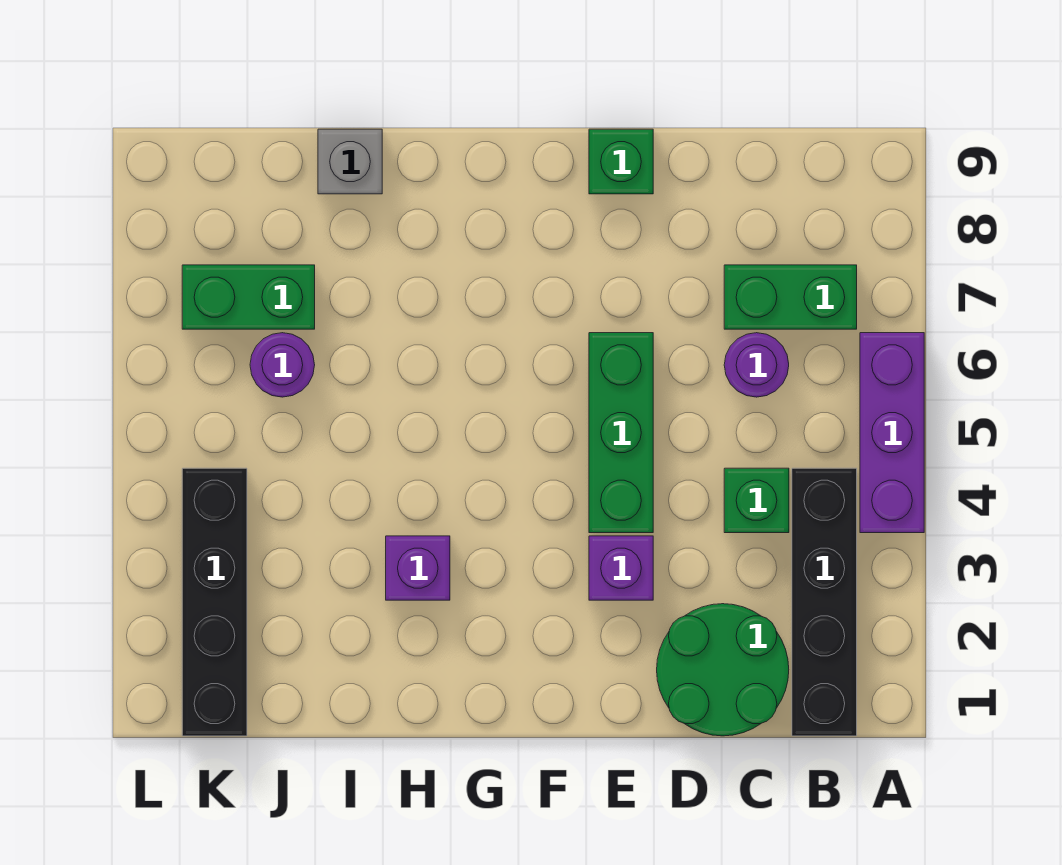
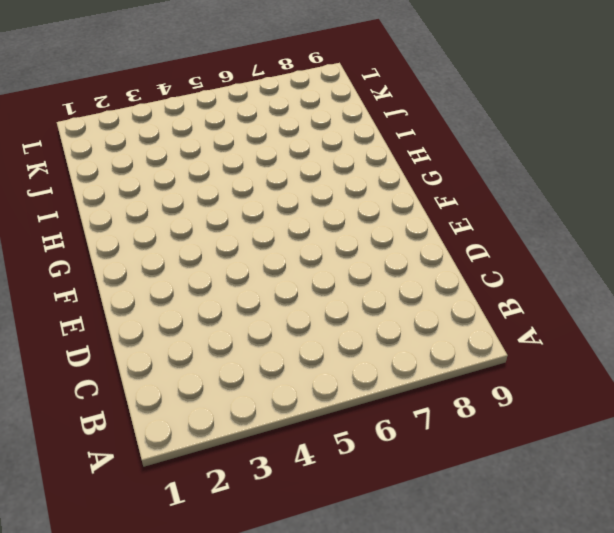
none -> purple 1x3 brick [860,333,924,533]
none -> black 1x4 brick [792,468,857,736]
none -> green 1x2 brick [724,265,857,329]

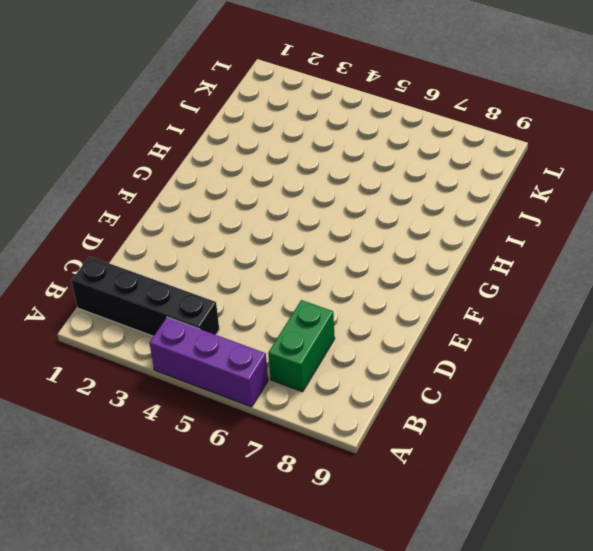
none -> green 2x2 round brick [657,604,789,736]
none -> green 1x1 brick [724,468,789,533]
none -> purple 1x1 round brick [724,333,789,397]

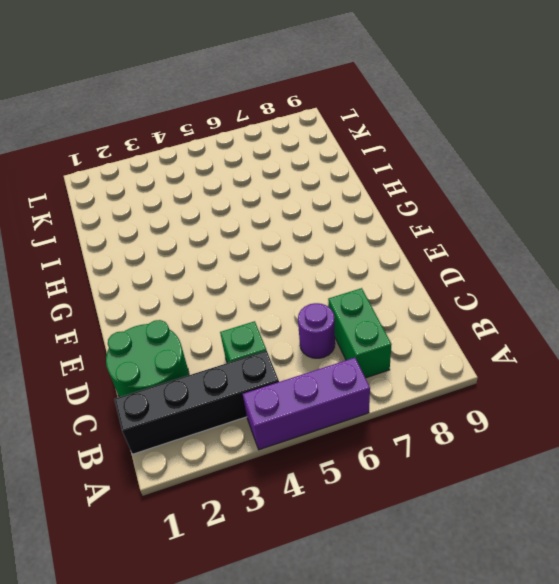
none -> purple 1x1 brick [589,536,653,600]
none -> green 1x3 brick [589,333,653,533]
none -> green 1x1 brick [589,129,653,194]

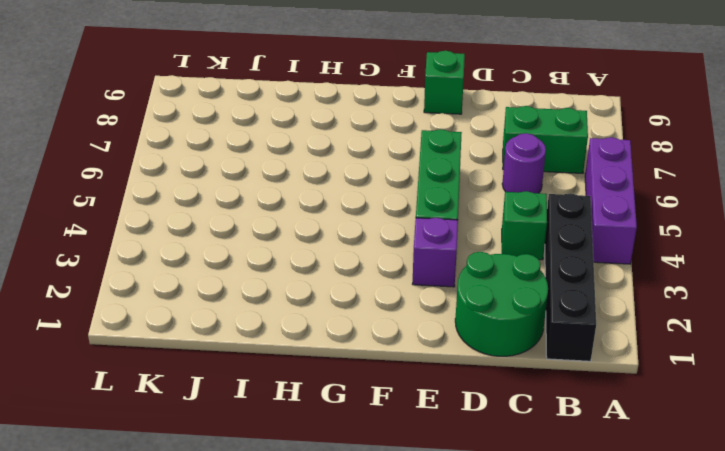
none -> purple 1x1 brick [386,536,450,600]
none -> grey 1x1 brick [318,129,382,194]
none -> purple 1x1 round brick [250,333,315,397]

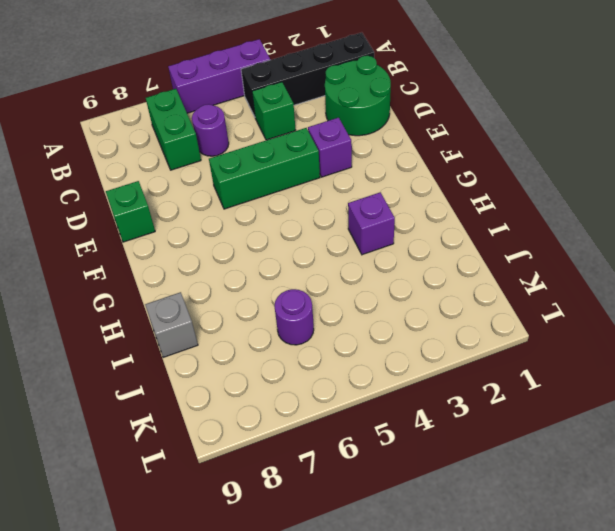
none -> green 1x2 brick [182,265,315,329]
none -> black 1x4 brick [182,468,247,736]

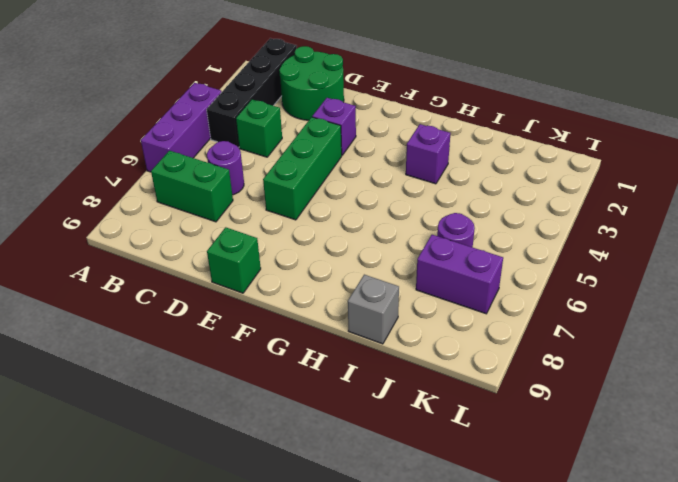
purple 1x2 brick [416,235,503,314] -> green 1x2 brick [182,265,315,329]
none -> black 1x4 brick [182,468,247,736]

